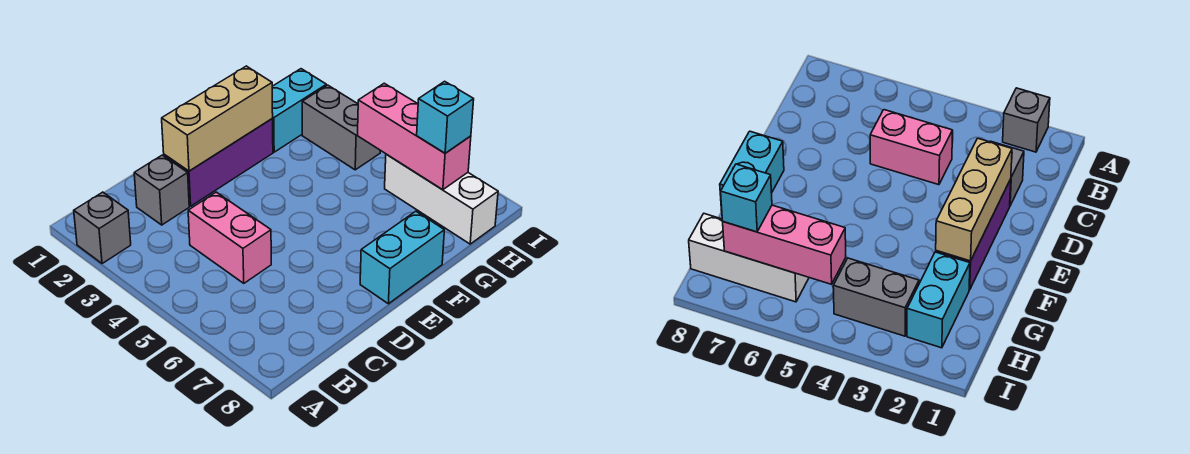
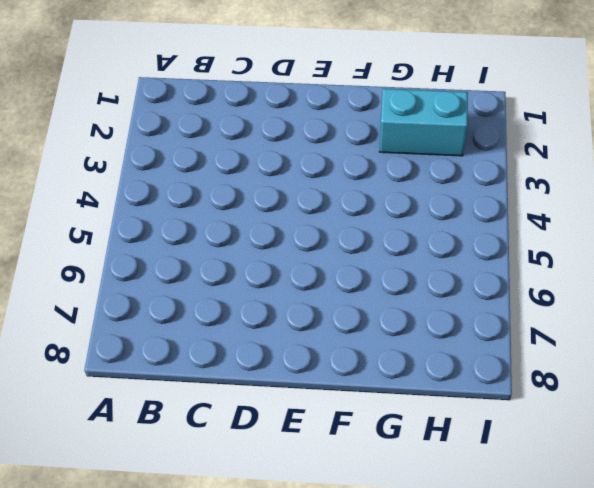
none -> grey 1x1 brick [74,192,131,264]
none -> grey 1x1 brick [134,155,189,225]

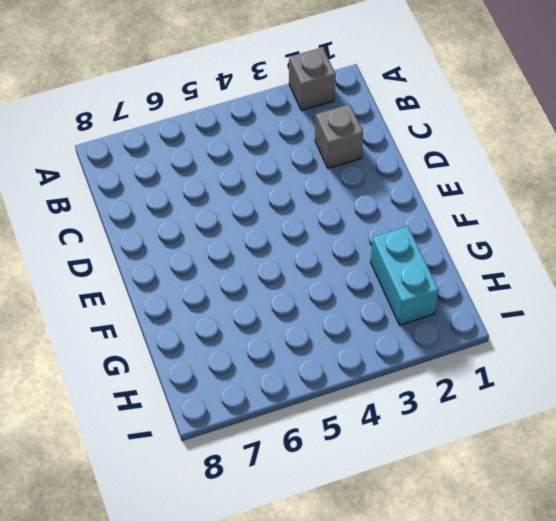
none -> pink 1x2 brick [188,192,271,283]
none -> purple 1x3 brick [163,119,273,206]

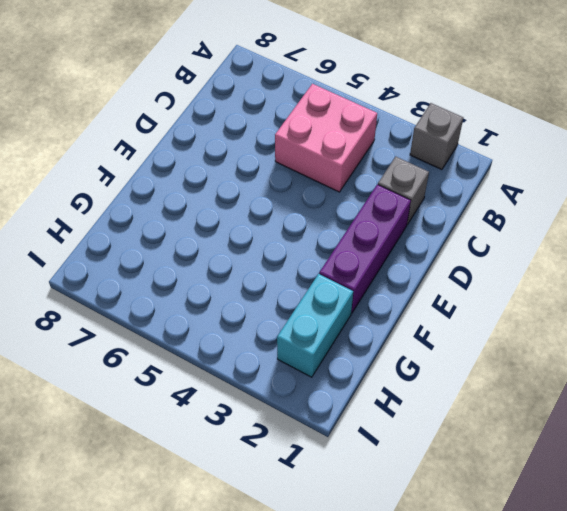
pink 2x2 brick [275,84,377,192] -> pink 1x2 brick [188,192,271,283]
none -> cyan 1x2 brick [360,211,444,304]
none -> grey 1x2 brick [302,85,380,170]

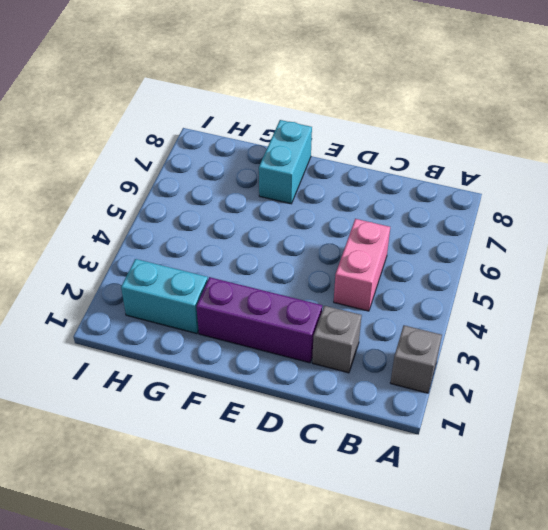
cyan 1x2 brick [259,120,312,204] -> cyan 1x2 brick turned to [360,211,444,304]
none -> grey 1x2 brick [302,85,380,170]
none -> white 1x3 brick [385,154,498,244]

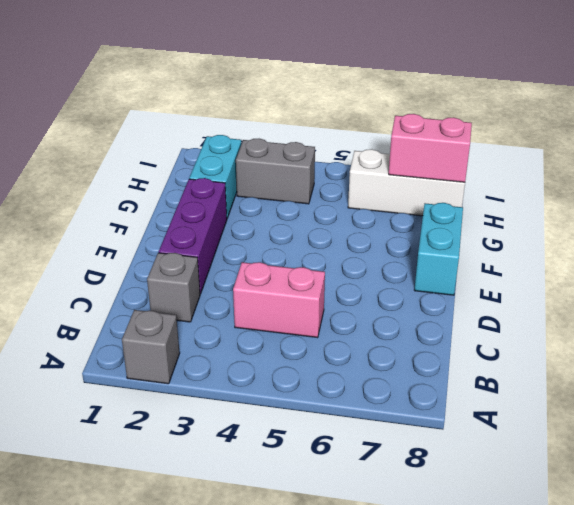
pink 1x2 brick [389,114,472,182] -> pink 1x3 brick [358,83,471,190]
none -> tan 1x3 brick [162,66,273,171]
none -> cyan 1x1 brick [417,81,474,153]

